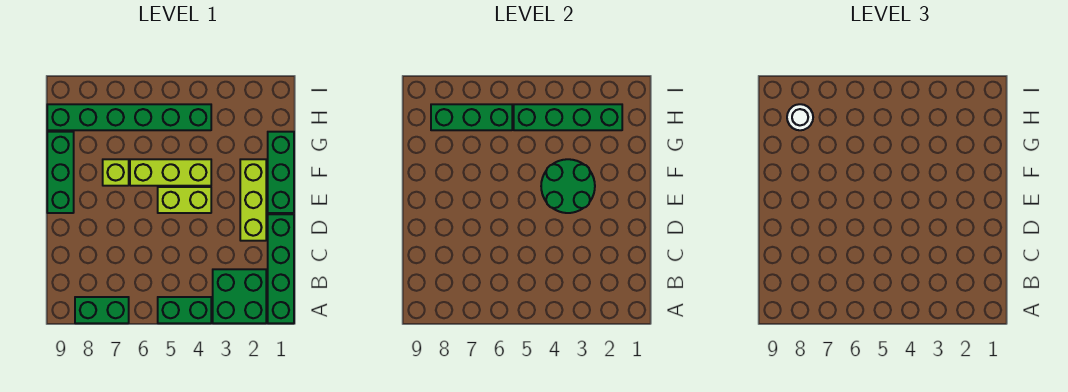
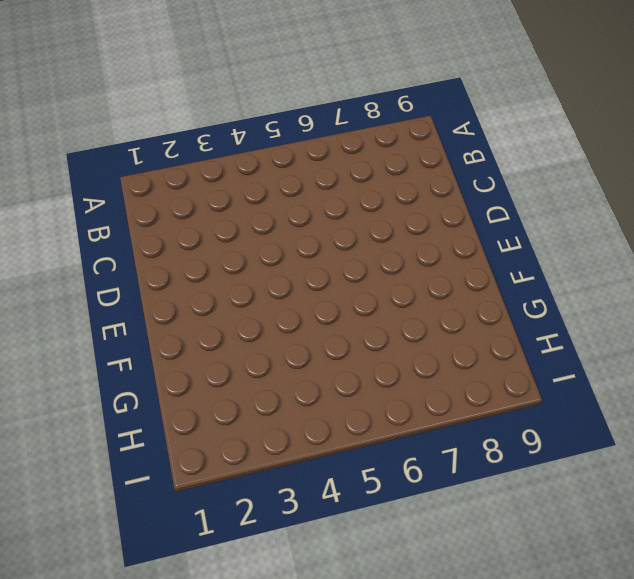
none -> green 1x4 brick [268,214,294,323]
none -> green 2x2 brick [213,269,266,323]
none -> green 1x2 brick [158,297,211,323]

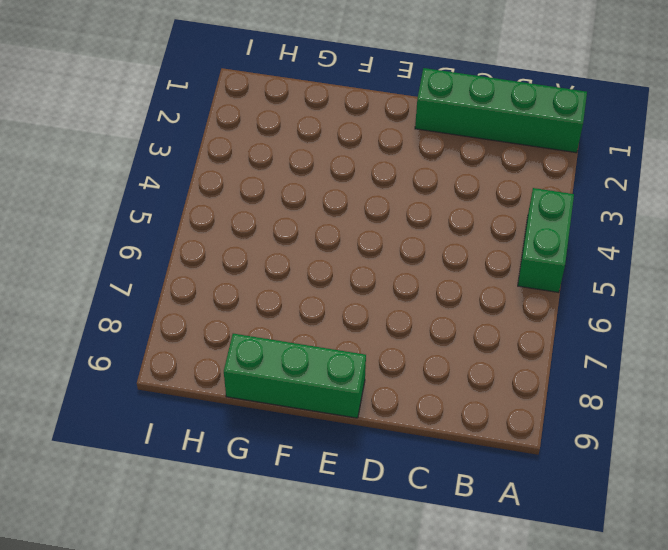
none -> green 2x2 brick [213,269,266,323]
none -> green 1x2 brick [75,297,129,323]
none -> lime 1x3 brick [240,159,266,241]

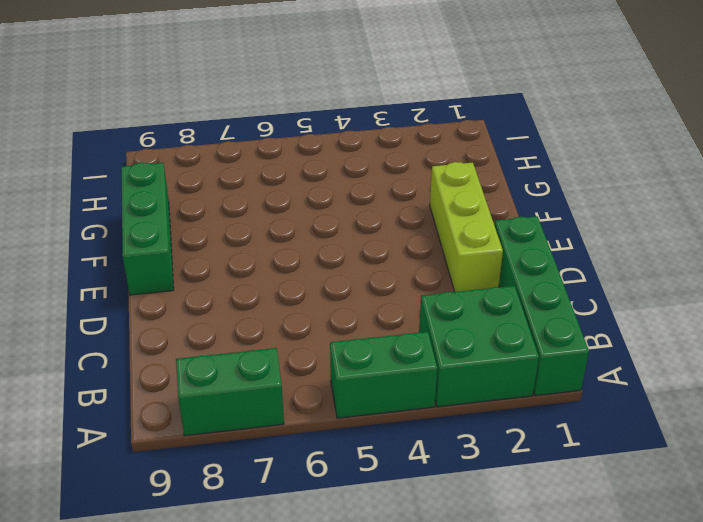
none -> green 1x3 brick [268,132,294,213]
none -> lime 1x2 brick [158,187,211,213]
none -> lime 1x3 brick [130,159,211,186]

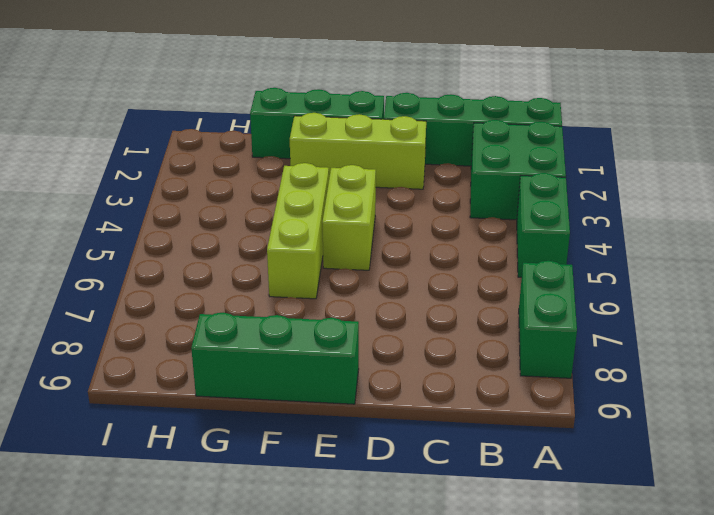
none -> lime 1x1 brick [103,159,129,186]
none -> green 1x6 brick [47,104,211,130]
none -> green 2x2 round brick [541,159,595,213]

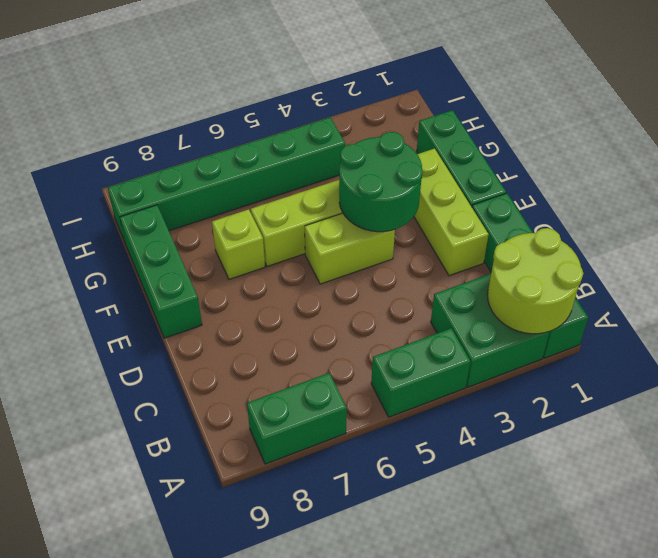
lime 2x2 round brick [488,228,583,334] -> none
none -> green 1x4 brick [514,104,622,130]
none -> green 1x3 brick [431,104,512,130]
none -> white 1x1 round brick [787,104,813,130]

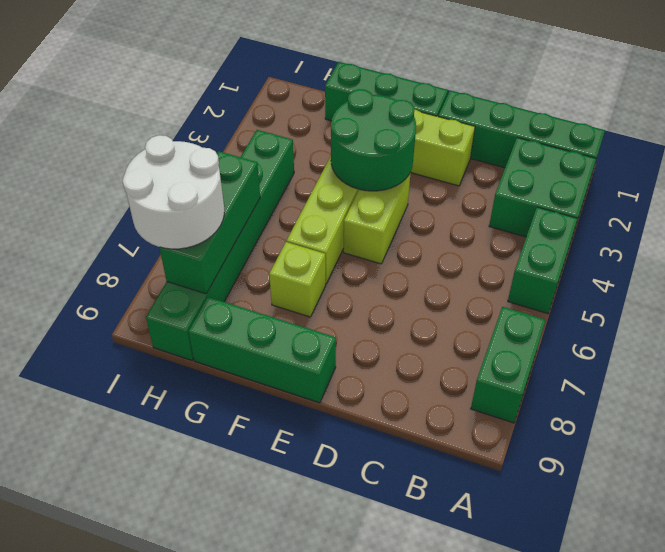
white 2x2 round brick [123,135,224,249] -> white 1x1 round brick [787,104,813,130]
none -> green 1x4 brick [514,104,622,130]

